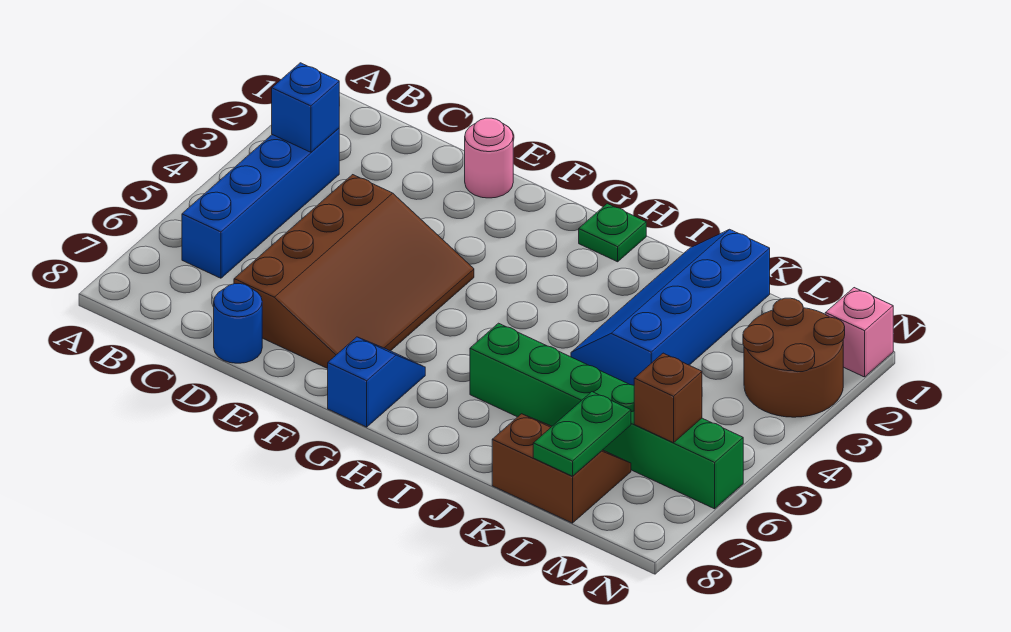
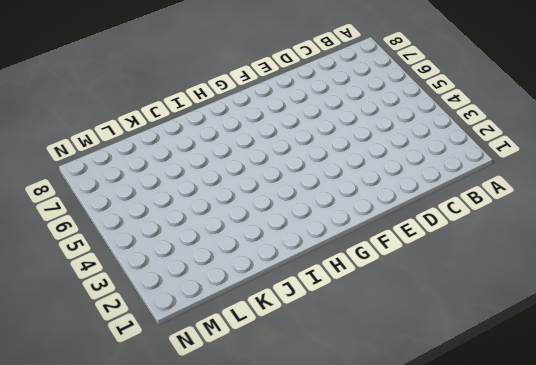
none -> blue 1x4 brick [182,128,339,278]
none -> brown 3x4 slope [234,175,474,369]
none -> blue 1x1 round brick [214,284,262,363]

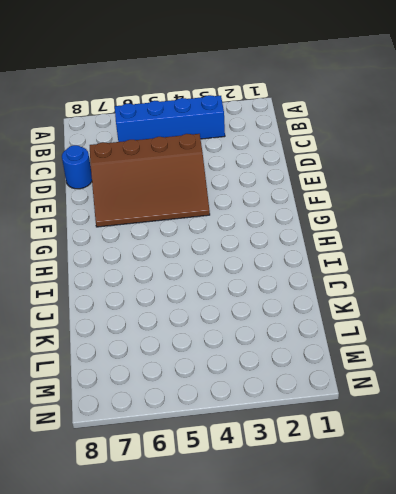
none -> pink 1x1 round brick [465,118,513,198]
none -> blue 1x2 slope [328,337,425,427]
none -> green 1x1 plate [579,204,646,262]

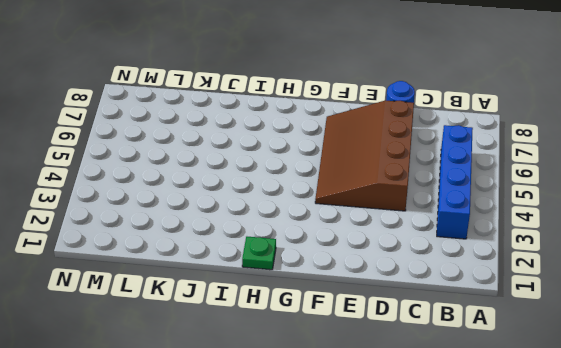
none -> pink 1x1 round brick [465,118,513,198]
none -> blue 1x2 slope [328,337,425,427]
none -> green 1x6 brick [470,323,743,509]

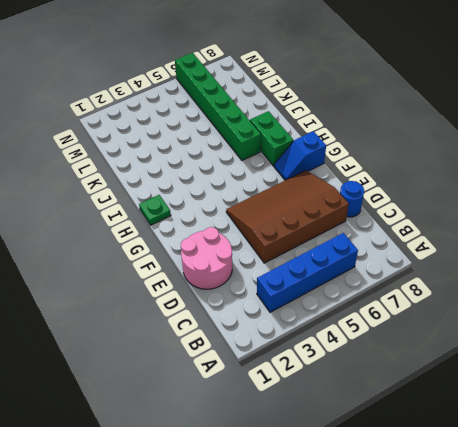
pink 2x2 round brick [181,227,232,289] -> pink 1x1 round brick [465,118,513,198]
green 1x2 brick [250,111,293,166] -> none
none -> blue 2x4 slope [571,229,770,385]
none -> brown 2x2 slope [492,414,631,523]
none -> brown 2x2 round brick [743,298,845,417]

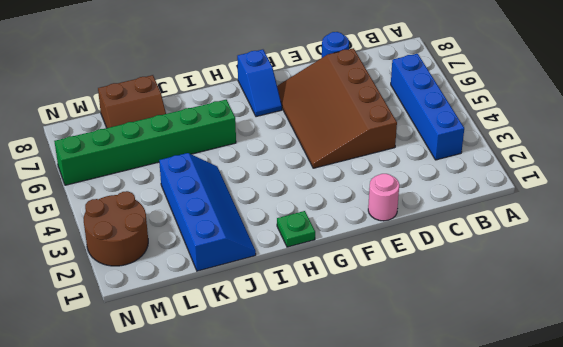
none -> pink 1x1 brick [825,288,893,377]
none -> blue 1x1 brick [272,63,339,152]
none -> green 1x2 plate [533,392,631,476]

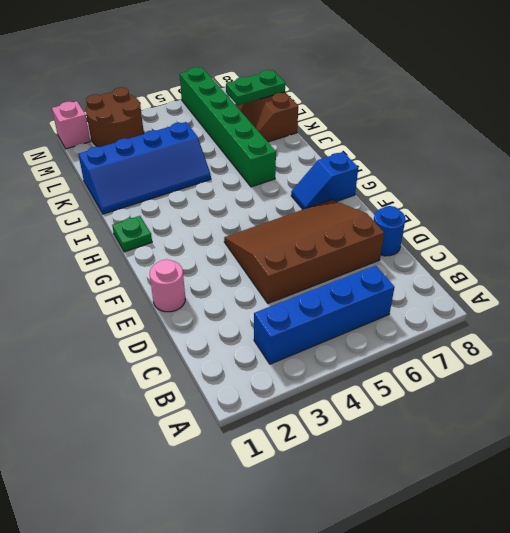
none -> blue 1x1 brick [272,63,339,152]
none -> brown 1x1 brick [634,353,702,443]

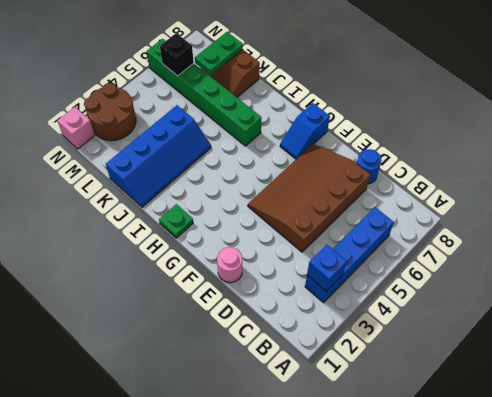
black 1x1 brick [160,33,194,76] -> brown 1x1 brick [634,353,702,443]

